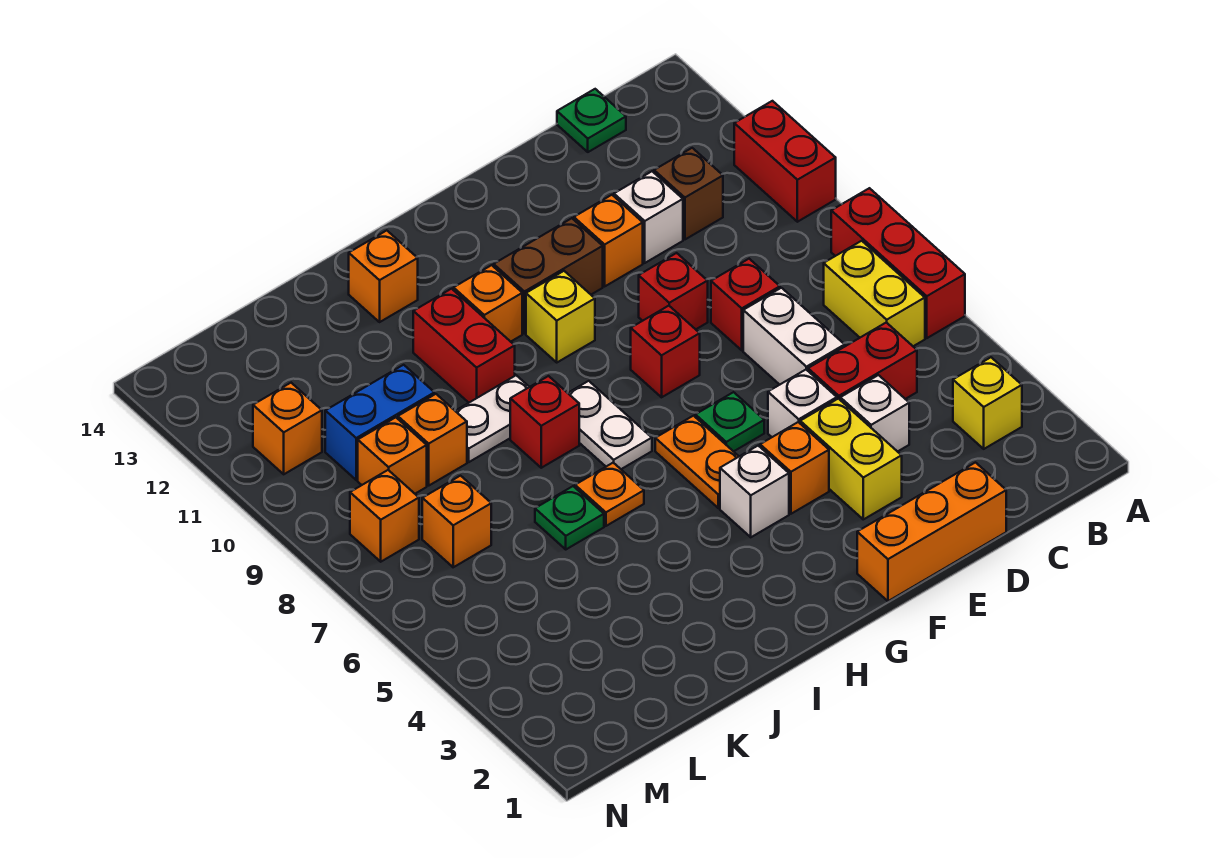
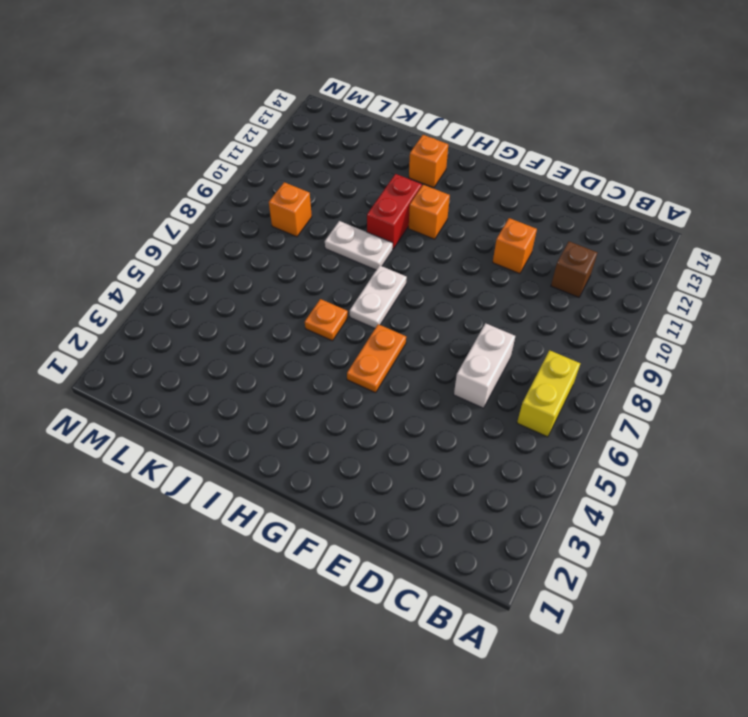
none -> red 1x3 brick [831,188,965,338]
none -> red 1x2 brick [734,101,836,222]
none -> yellow 1x1 brick [953,357,1022,449]
none -> red 1x2 brick [808,322,917,399]

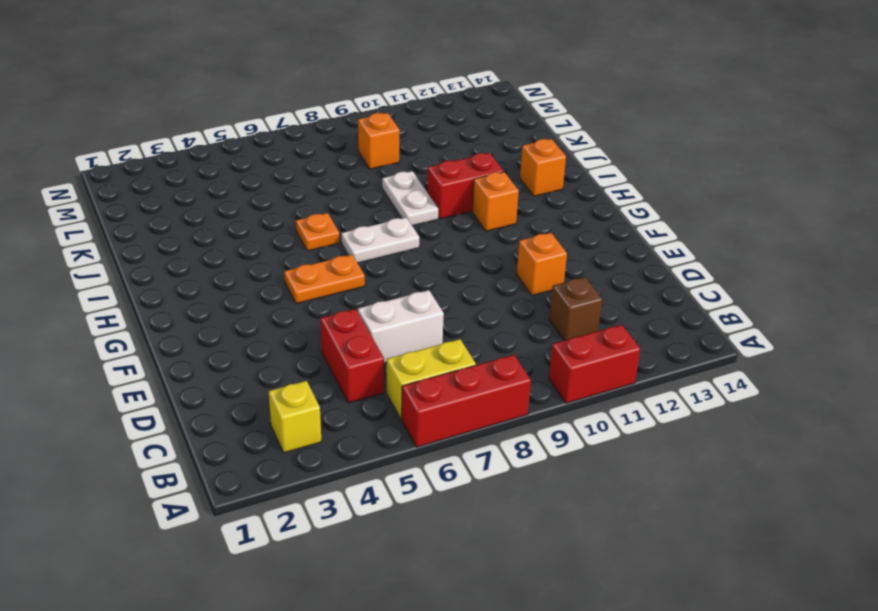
none -> green 1x1 plate [557,89,626,152]
none -> orange 1x3 brick [857,463,1006,601]
none -> white 1x1 brick [840,375,909,452]
none -> red 1x1 brick [711,259,780,350]

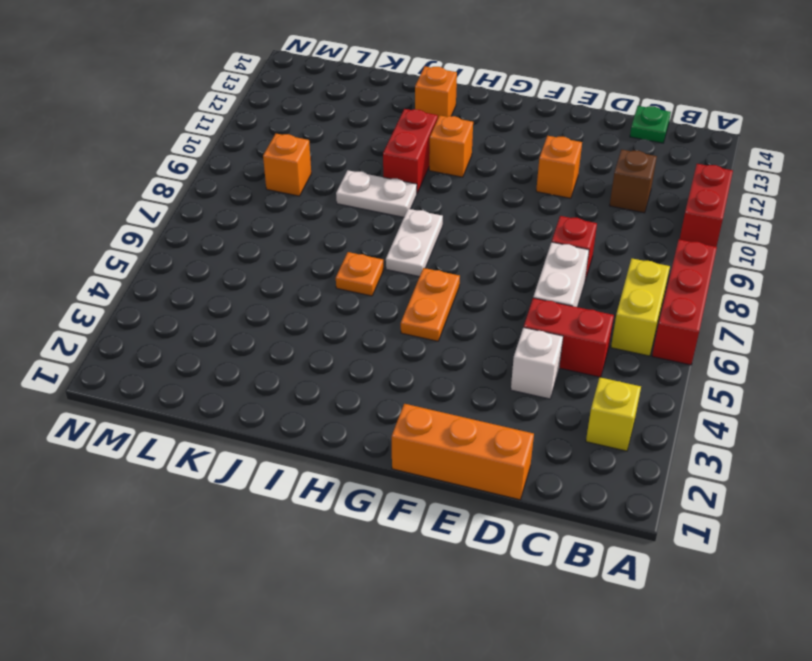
none -> white 1x1 brick [614,171,683,263]
none -> yellow 1x2 brick [800,399,902,519]
none -> white 1x1 brick [768,370,837,437]
none -> red 1x1 brick [639,253,708,329]

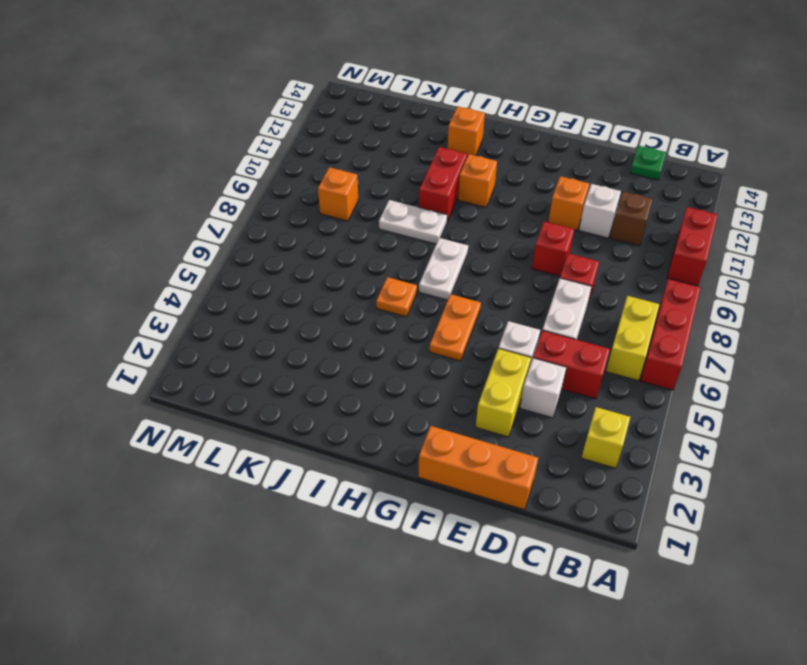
none -> orange 1x1 brick [760,422,829,514]
none -> green 1x1 plate [695,392,764,452]
none -> red 1x1 brick [631,306,700,397]
none -> brown 1x2 brick [494,218,603,333]

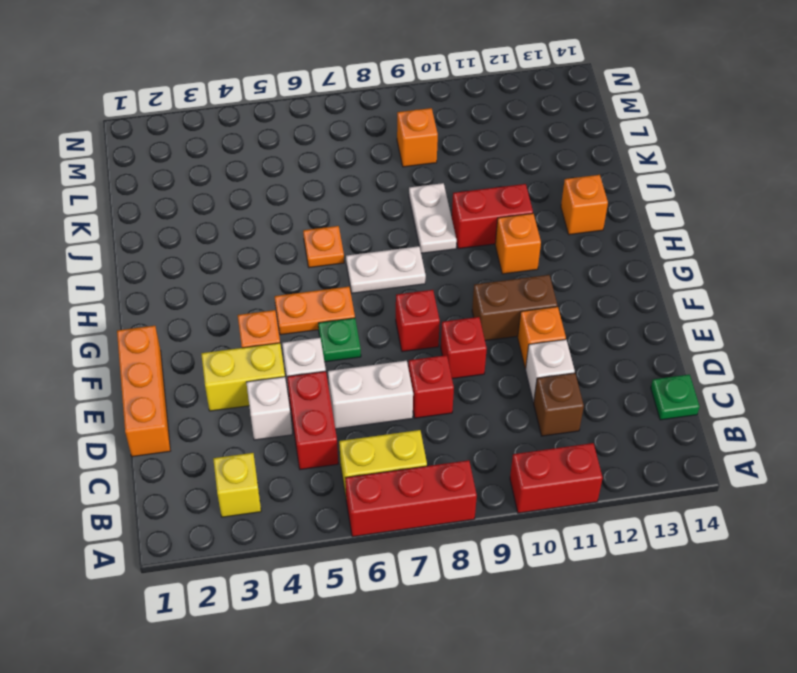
brown 1x2 brick [472,275,557,341] -> brown 1x2 brick turned to [494,218,603,333]
none -> white 1x1 brick [720,446,789,537]
none -> yellow 1x1 brick [526,271,595,362]
none -> red 1x1 brick [510,376,579,468]
none -> green 1x1 plate [535,486,604,549]

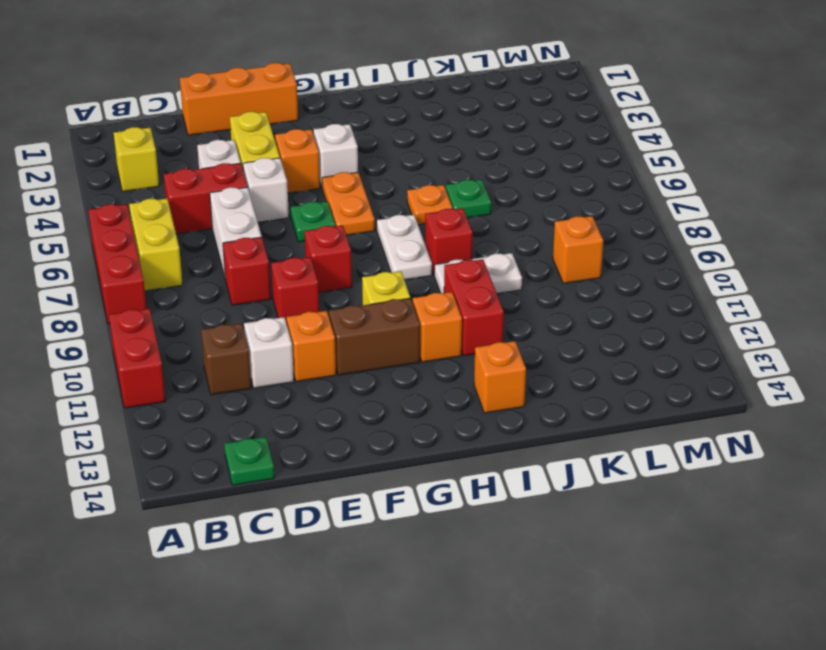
none -> orange 1x1 brick [398,394,467,485]
none -> blue 1x2 brick [325,365,434,480]
none -> orange 1x1 brick [422,476,491,567]
none -> orange 1x1 brick [350,470,419,562]

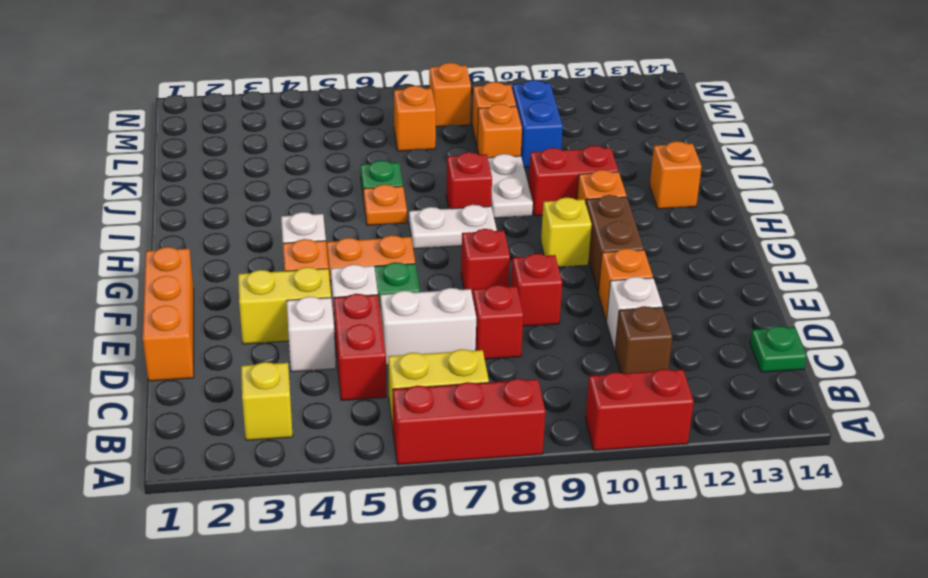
none -> orange 1x1 brick [253,383,322,474]

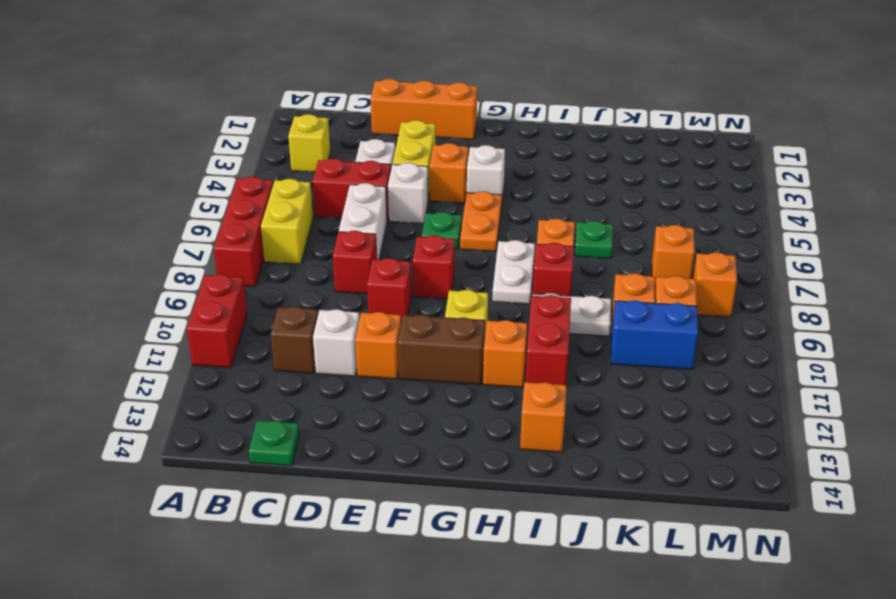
none -> orange 1x1 brick [253,383,322,474]

